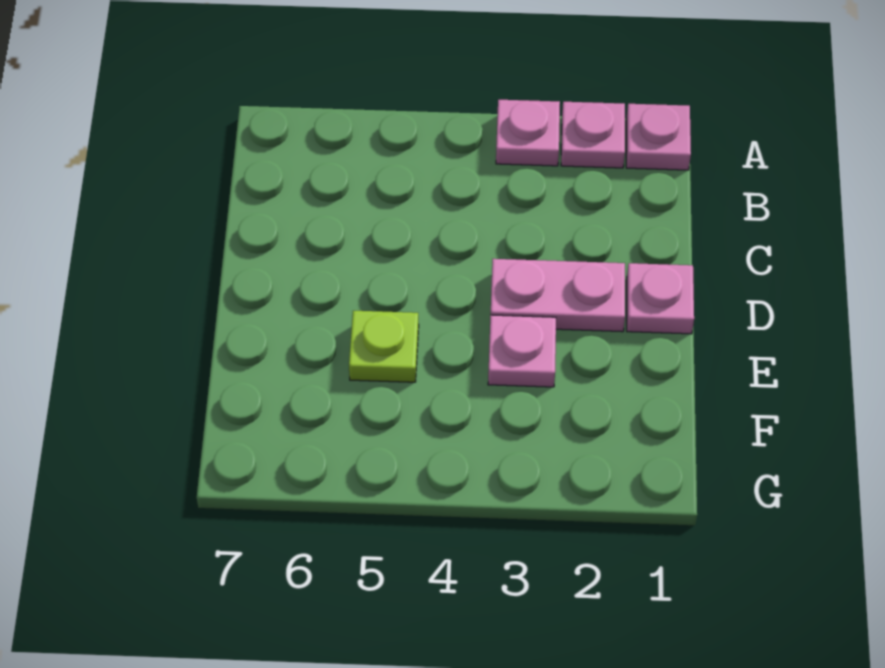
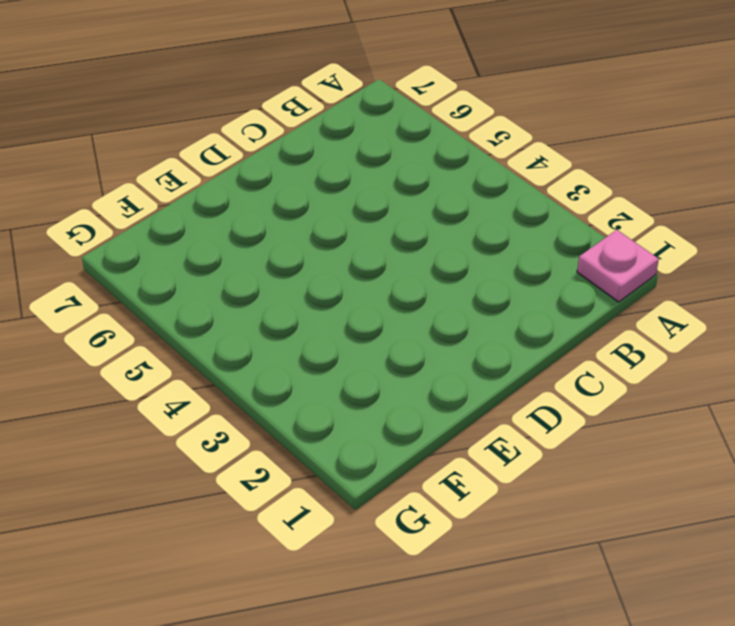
none -> pink 1x1 plate [561,102,625,168]
none -> pink 1x1 plate [496,100,560,166]

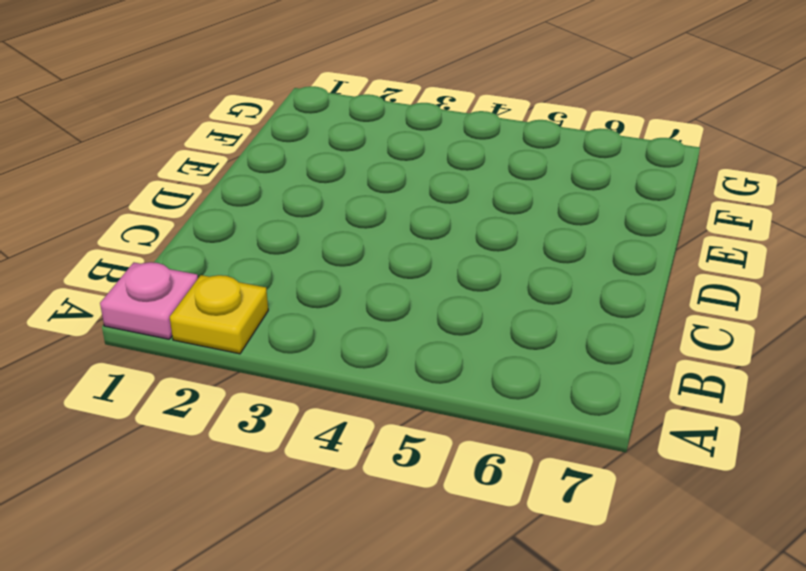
yellow 1x1 plate [170,275,268,354] -> pink 1x1 plate [561,102,625,168]
none -> pink 1x1 plate [496,100,560,166]
none -> pink 1x1 plate [627,263,694,334]

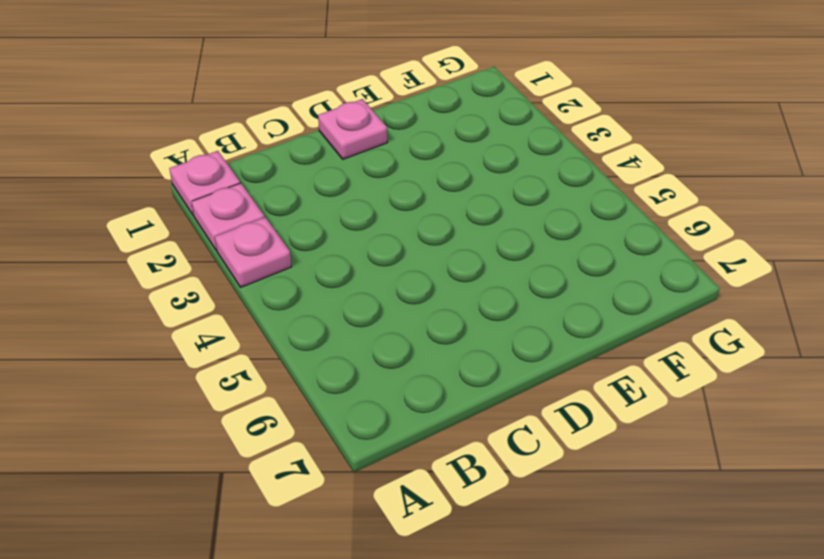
none -> pink 1x2 plate [491,259,625,332]
none -> pink 1x1 plate [488,315,556,387]

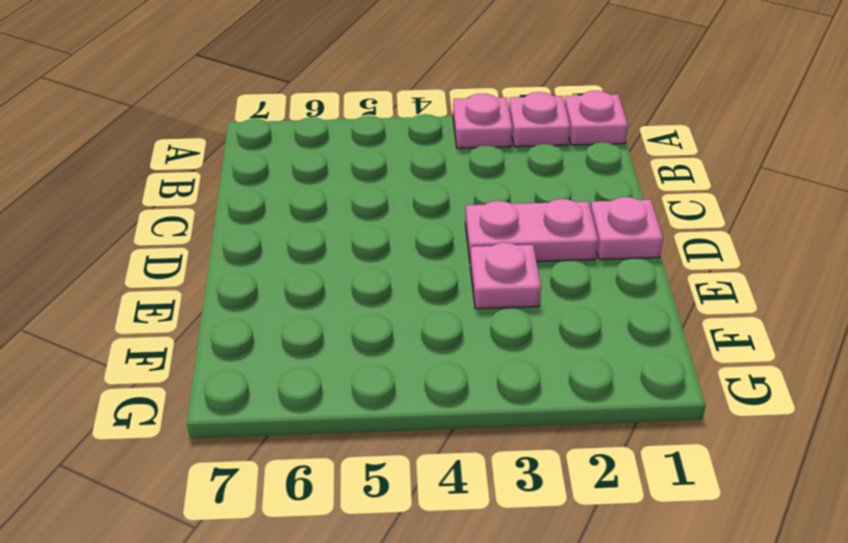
none -> lime 1x1 plate [349,311,419,382]

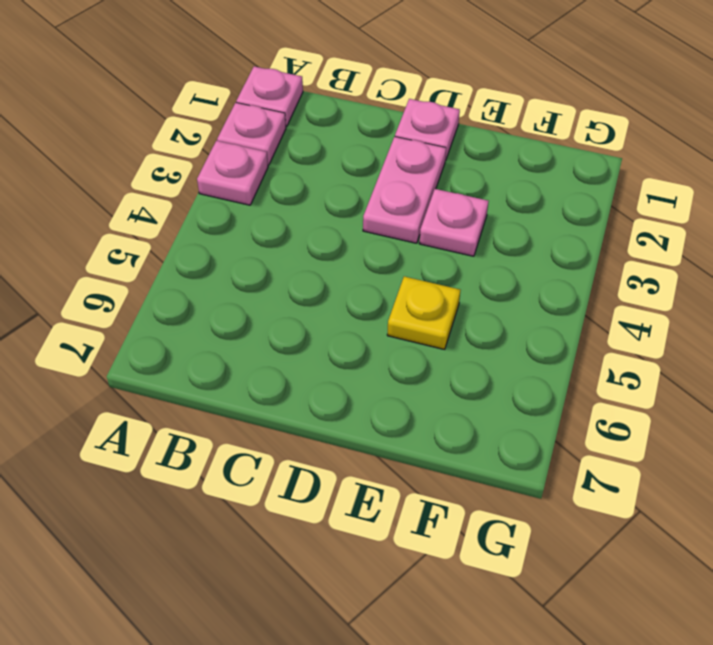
yellow 1x1 plate [387,276,460,349] -> lime 1x1 plate [349,311,419,382]

